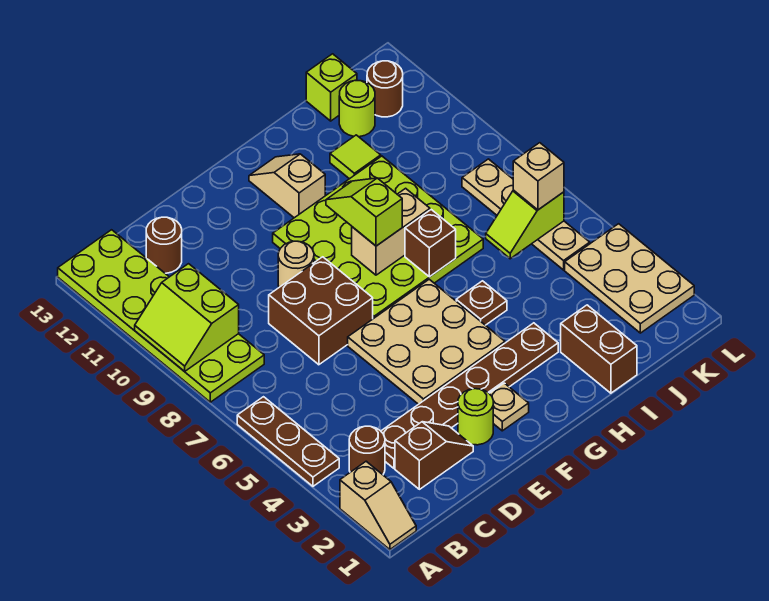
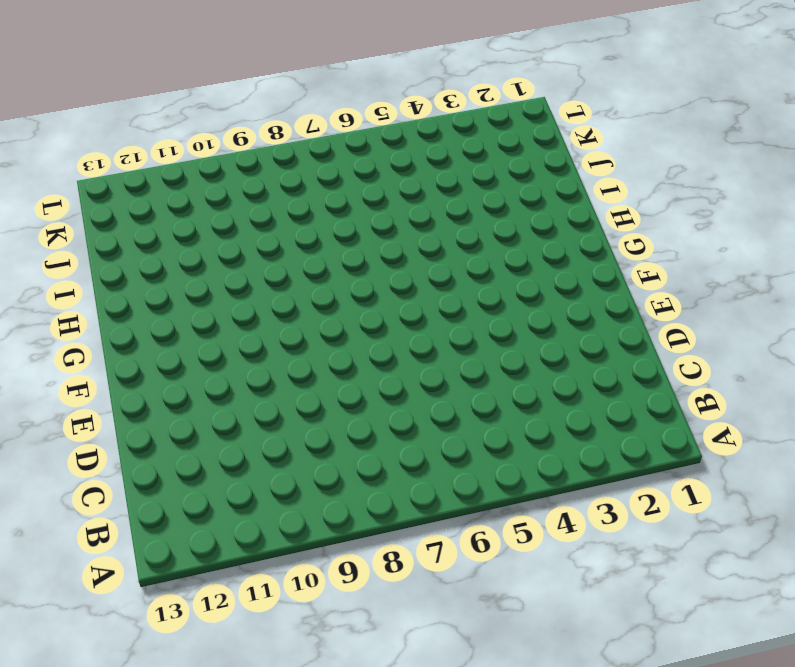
none -> tan 1x2 slope [340,461,416,550]
none -> brown 1x3 plate [237,397,339,486]
none -> lime 2x6 plate [58,230,264,402]

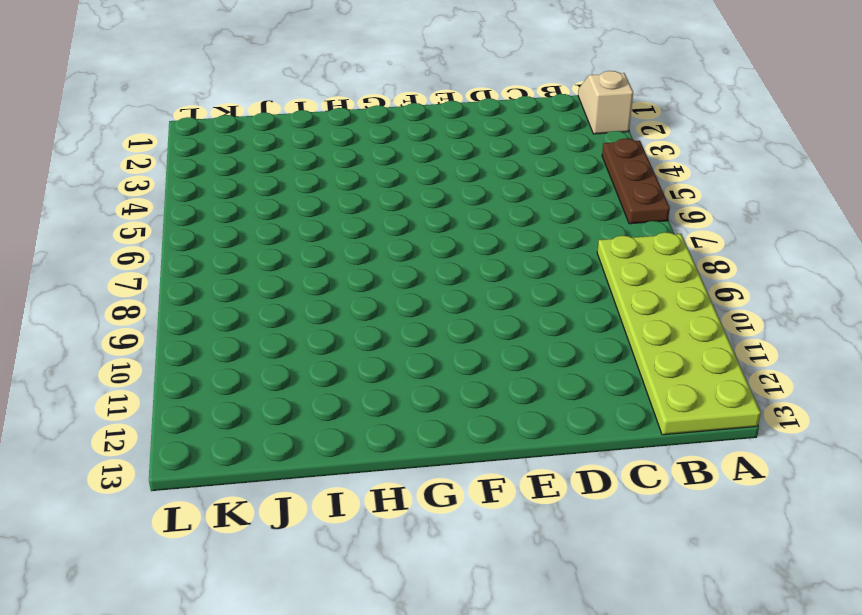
none -> brown 1x1 round brick [349,426,385,475]
none -> brown 1x2 slope [395,422,473,489]
none -> brown 1x6 plate [381,323,558,468]

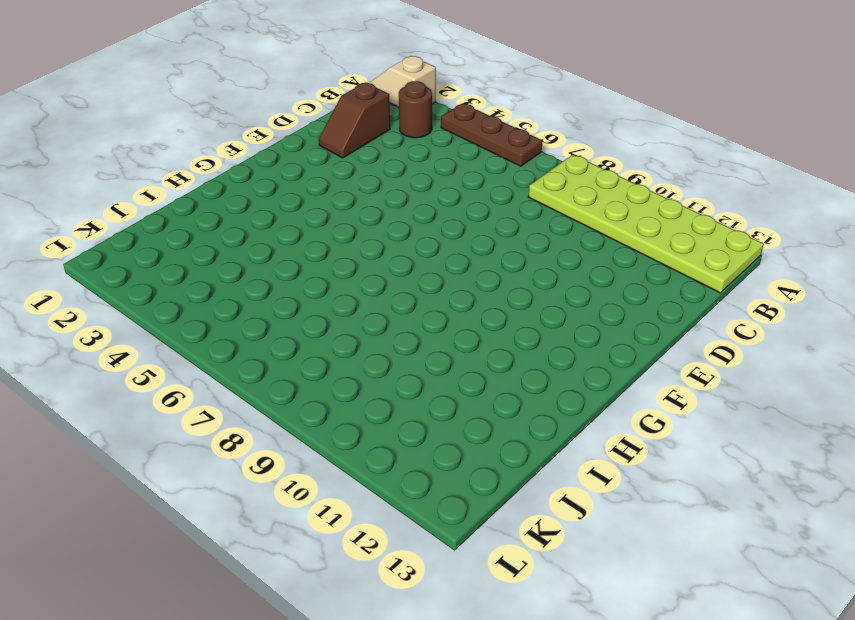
none -> brown 1x6 plate [381,323,558,468]
none -> brown 1x1 round brick [146,217,182,273]
none -> brown 2x2 brick [269,257,373,365]

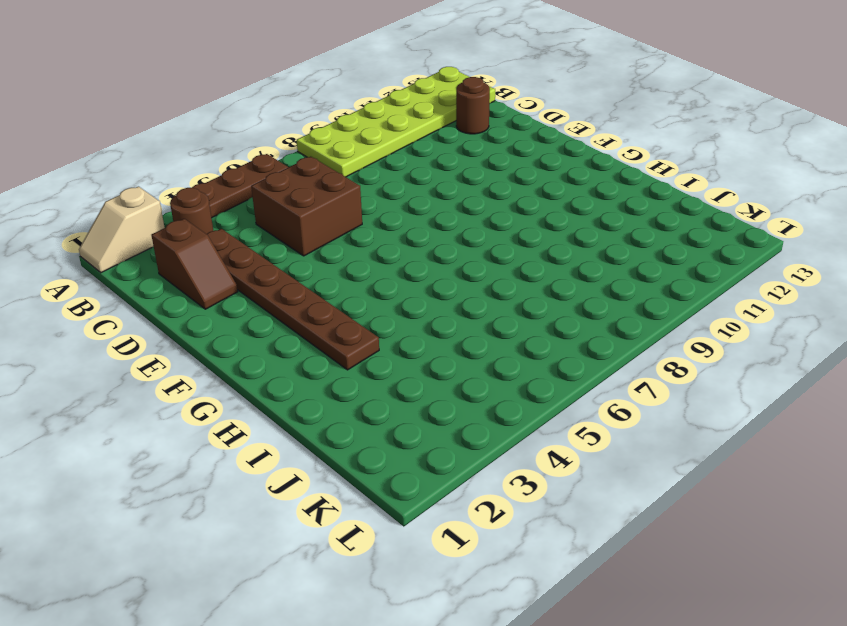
brown 2x2 brick [251,157,362,256] -> brown 2x2 brick moved to [269,257,373,365]
none -> lime 1x1 round brick [458,389,493,445]
none -> tan 3x3 plate [348,279,505,404]
none -> tan 1x1 round brick [278,241,314,287]

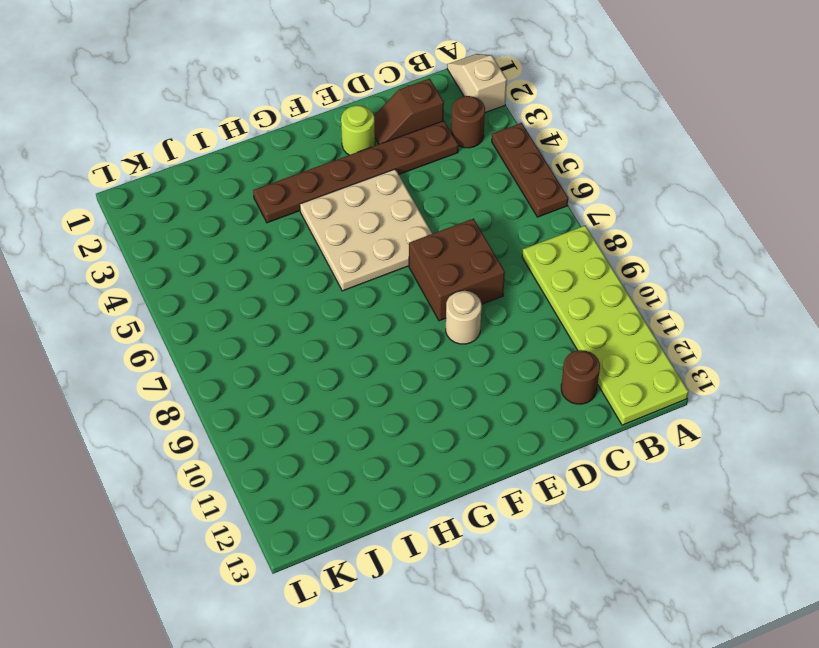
none -> tan 1x1 plate [489,383,529,431]
none -> lime 4x4 plate [273,156,483,319]
none -> tan 1x2 slope [249,154,325,218]

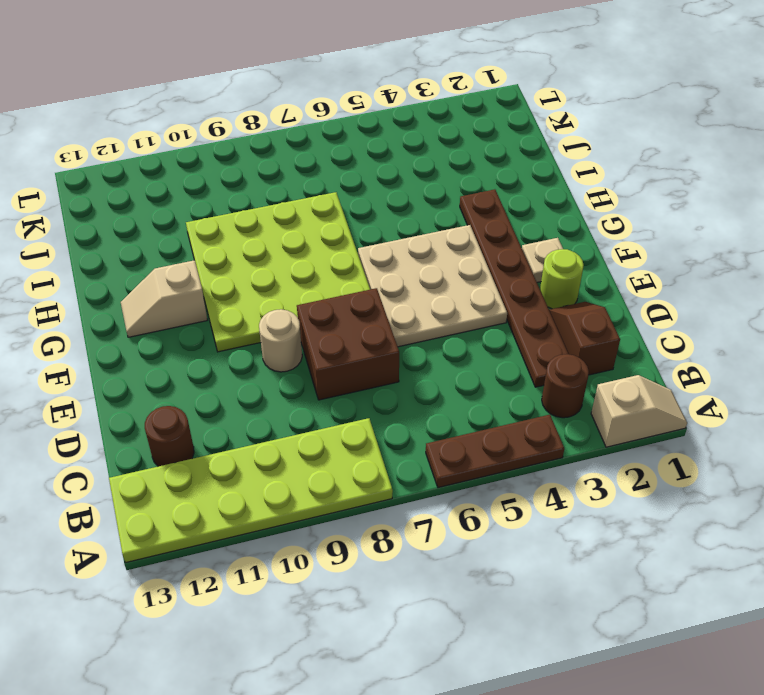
none -> brown 1x1 plate [456,281,507,325]
none -> brown 1x2 brick [561,305,637,393]
none -> lime 1x1 tile [330,135,381,179]

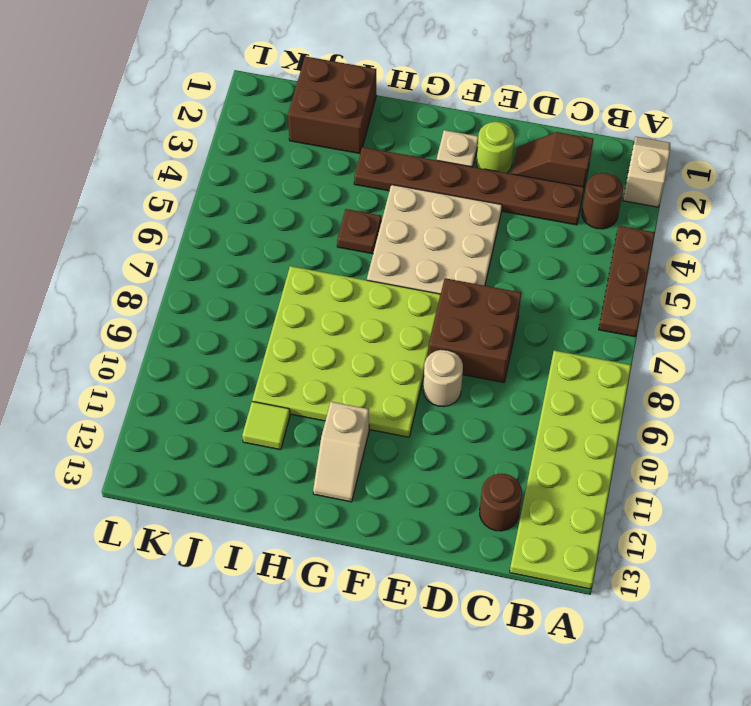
brown 2x2 brick [288,56,376,153] -> brown 1x2 brick [561,305,637,393]
none -> lime 1x1 round brick [339,80,375,137]
none -> lime 1x1 brick [306,54,357,121]
none -> tan 2x3 plate [565,224,694,333]

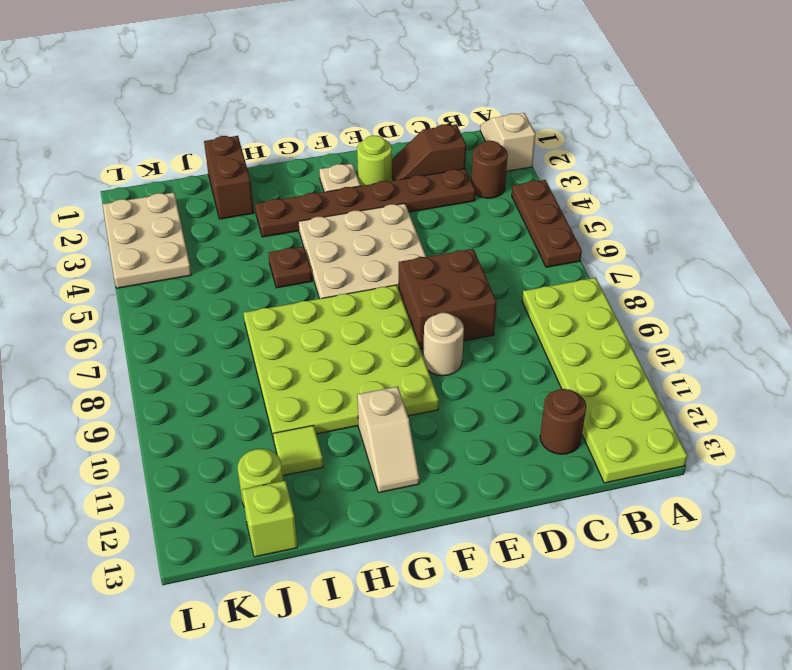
none -> tan 1x4 plate [462,159,590,270]
none -> brown 1x1 round brick [367,61,403,117]
none -> lime 2x2 slope [135,264,239,371]

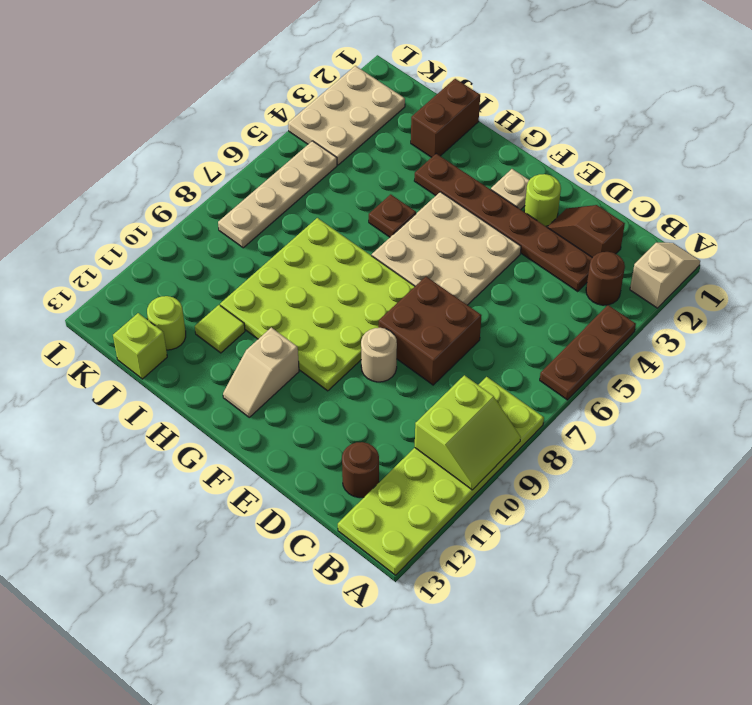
none -> brown 1x1 round brick [367,61,403,117]
none -> tan 1x2 brick [352,188,430,275]
none -> brown 1x1 brick [405,210,456,277]

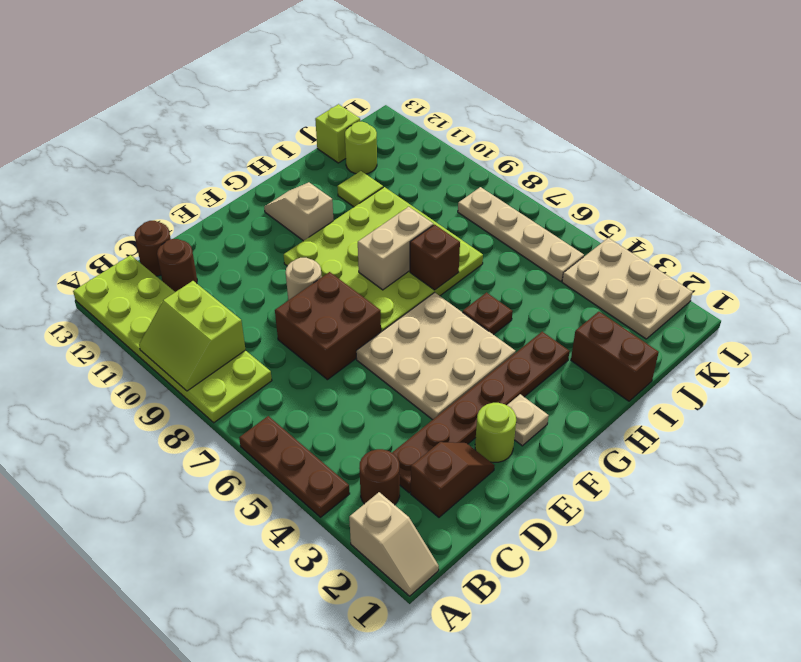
brown 1x1 round brick [135,221,171,276] -> brown 1x1 round brick moved to [367,61,403,117]
none -> lime 1x2 slope [486,190,564,259]
none -> lime 1x2 slope [326,178,402,246]
none -> tan 1x1 brick [513,143,564,210]

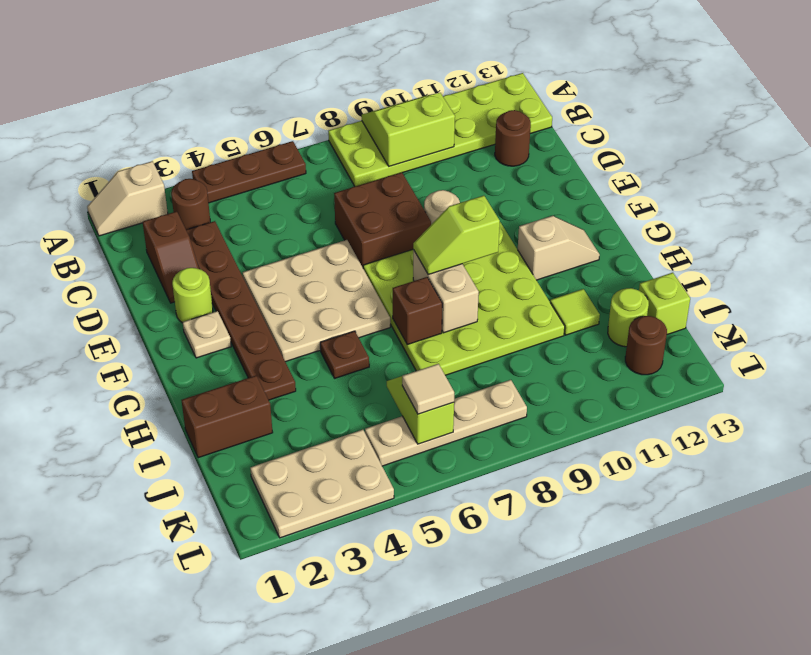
lime 1x2 slope [413,196,500,274] -> lime 1x2 slope turned to [326,178,402,246]
tan 1x1 tile [402,364,454,414] -> tan 1x1 brick [513,143,564,210]

